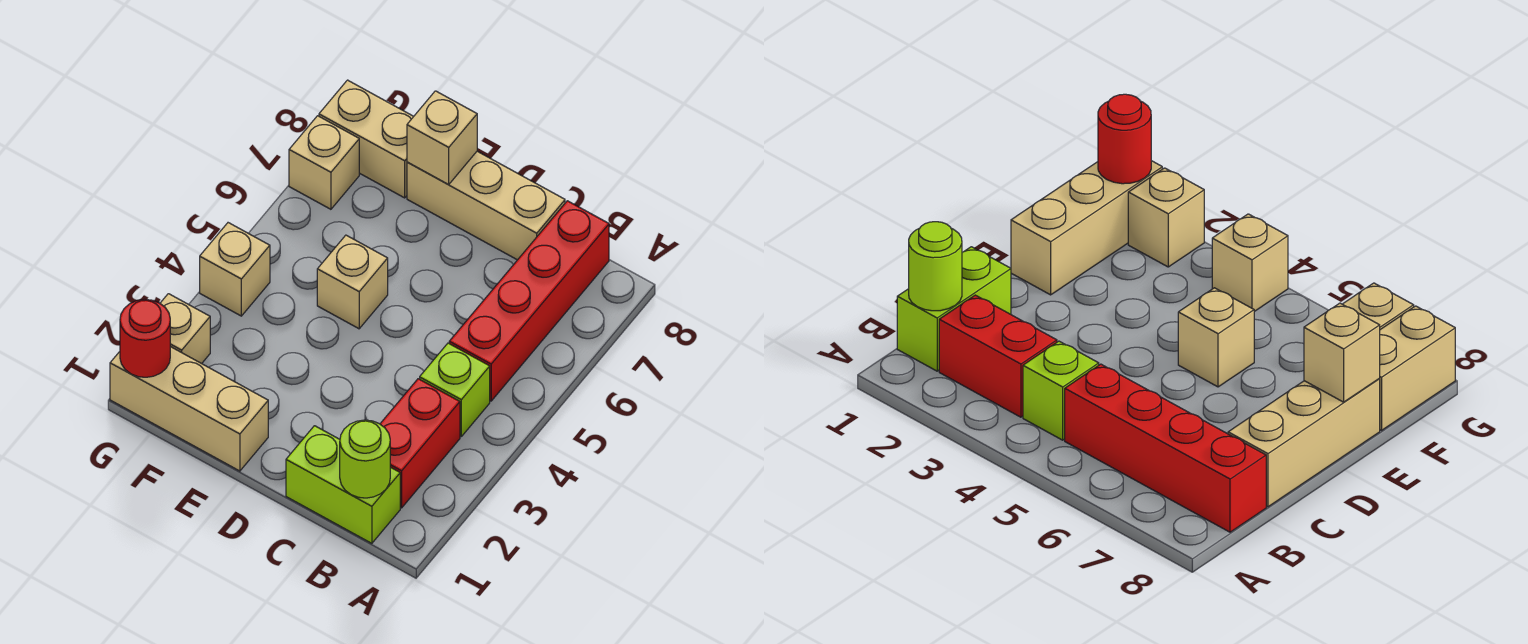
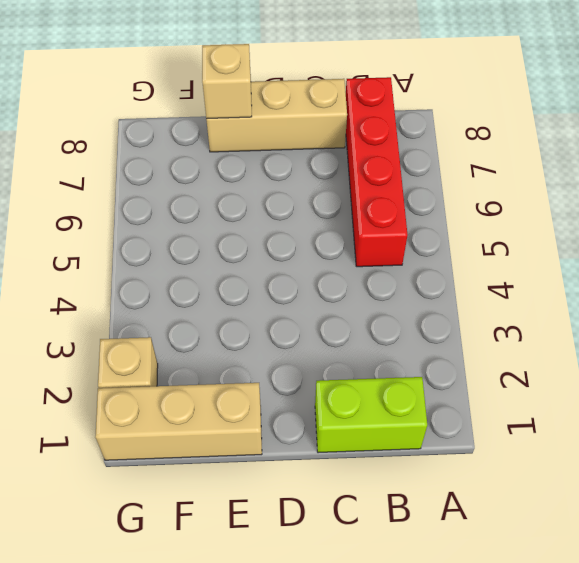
none -> red 1x2 brick [380,379,460,508]
none -> lime 1x1 brick [420,343,490,436]
none -> tan 1x1 brick [317,235,388,329]

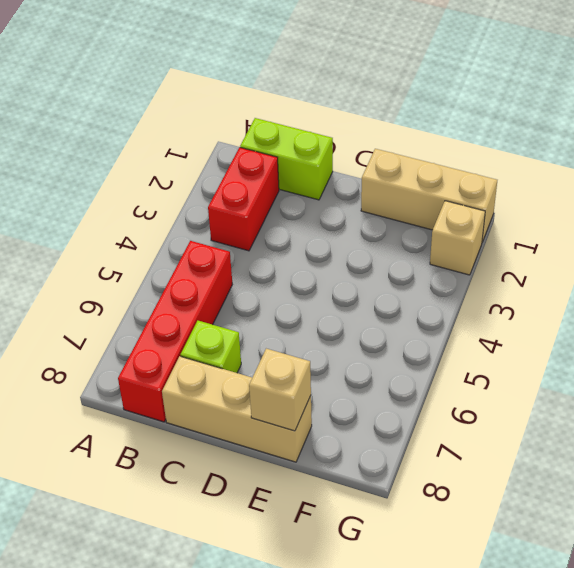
lime 1x1 brick [180,321,241,373] -> lime 1x1 brick moved to [420,343,490,436]
none -> tan 1x1 brick [317,235,388,329]
none -> tan 1x2 brick [319,80,414,198]
none -> tan 1x1 brick [200,223,270,316]

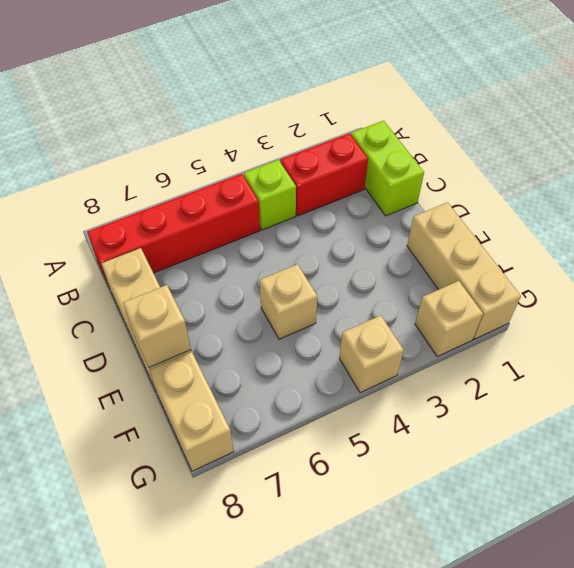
none -> tan 1x1 brick [289,116,359,209]
none -> lime 1x1 round brick [340,420,390,498]
none -> red 1x1 round brick [120,299,170,377]

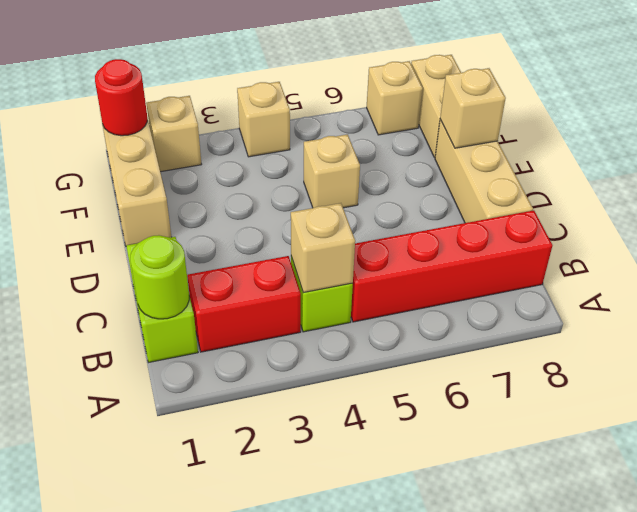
tan 1x1 brick [291,203,355,293] -> none

